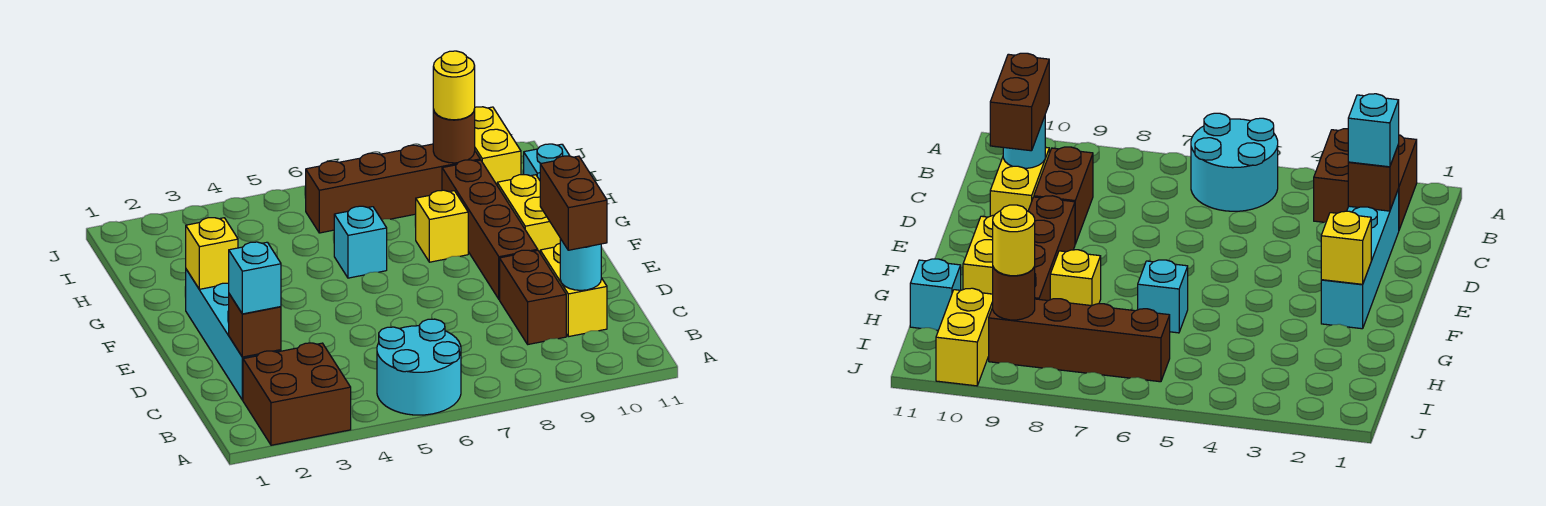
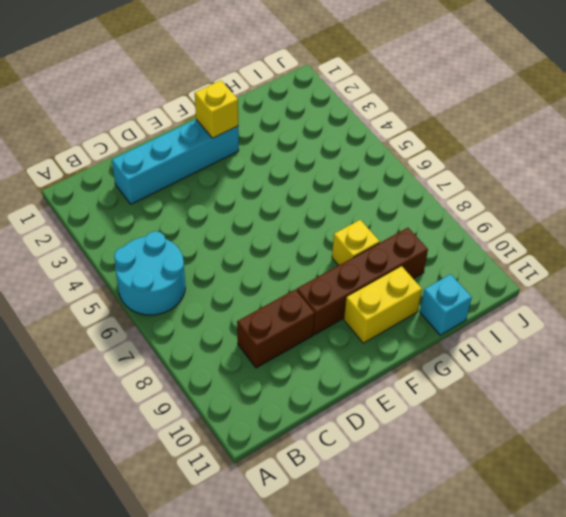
none -> brown 2x2 brick [243,343,351,445]
none -> yellow 1x2 brick [540,244,607,337]
none -> cyan 1x1 brick [334,206,387,278]

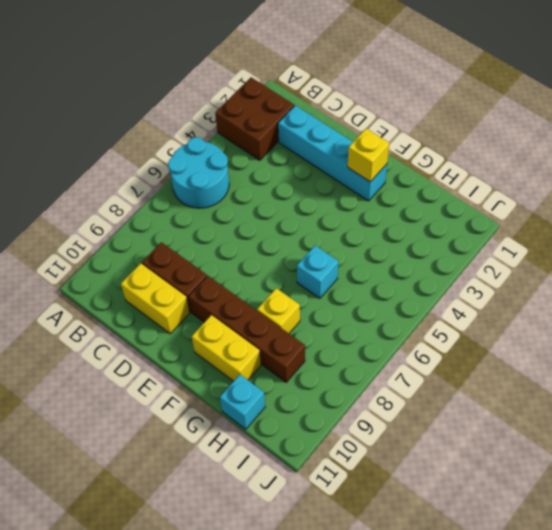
none -> brown 1x4 brick [306,144,480,233]
none -> yellow 1x2 brick [475,107,521,185]
none -> brown 1x1 brick [229,294,281,357]

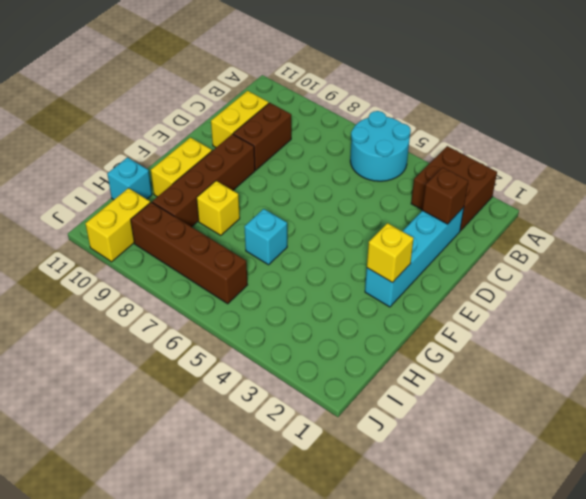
none -> cyan 1x1 round brick [560,238,601,290]
none -> brown 1x1 round brick [433,109,475,163]
none -> cyan 1x1 brick [229,242,281,314]

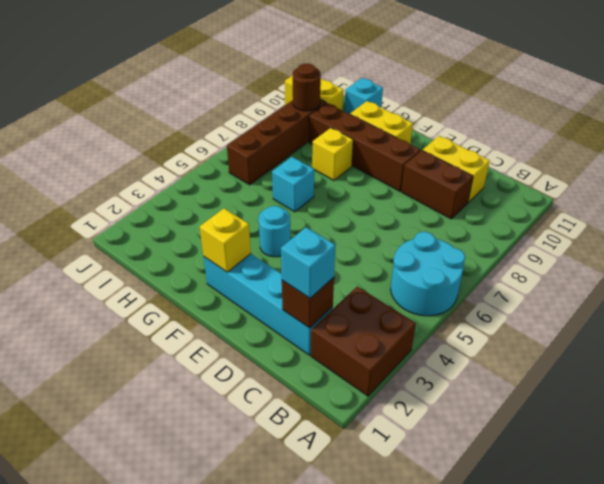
cyan 1x1 round brick [259,206,291,257] -> cyan 1x1 round brick moved to [560,238,601,290]
none -> brown 1x2 brick [540,156,607,250]
none -> yellow 1x1 round brick [433,51,475,120]

